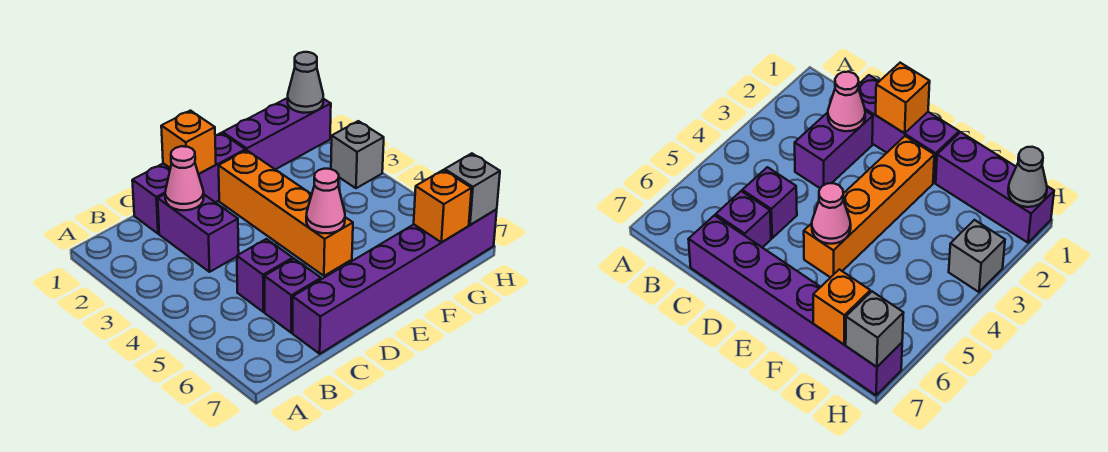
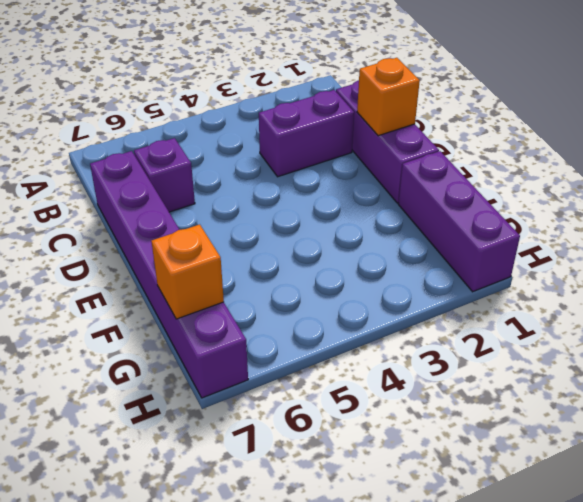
none -> purple 1x1 brick [237,239,293,312]
none -> orange 1x4 brick [219,150,353,276]
none -> grey 1x1 brick [331,121,384,188]

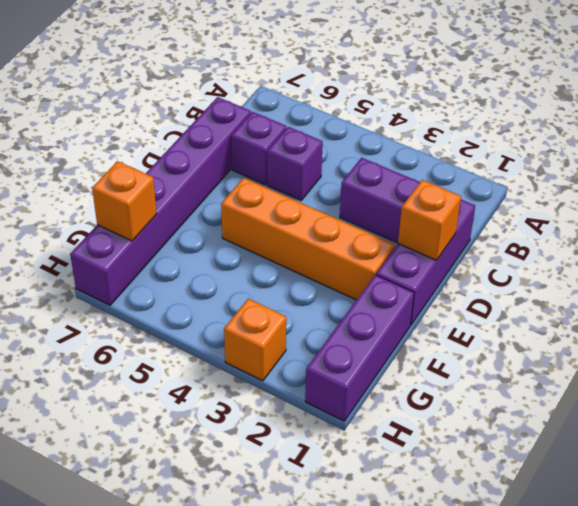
orange 1x1 brick [224,299,286,381] -> grey 1x1 brick [331,121,384,188]
none -> pink 1x1 cone [165,146,204,210]
none -> pink 1x1 cone [306,169,345,233]
none -> grey 1x1 cone [288,52,323,113]

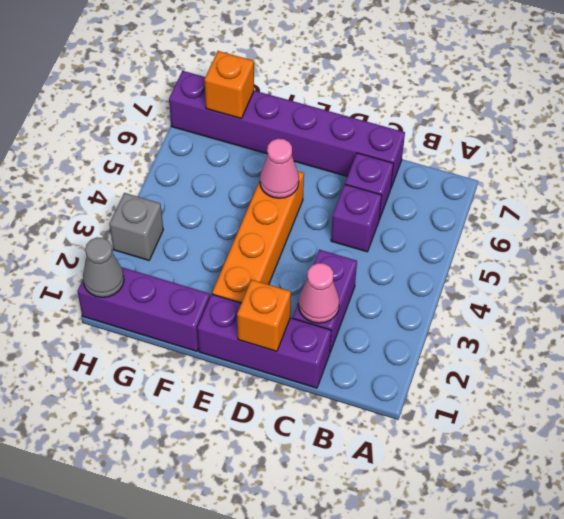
none -> grey 1x1 brick [445,153,500,225]

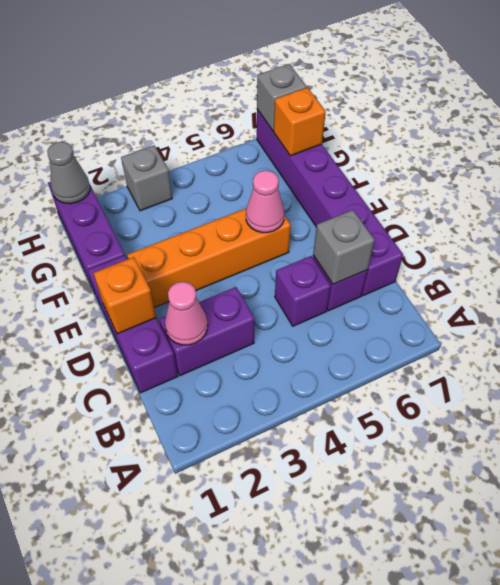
grey 1x1 brick [313,210,375,284] -> none

